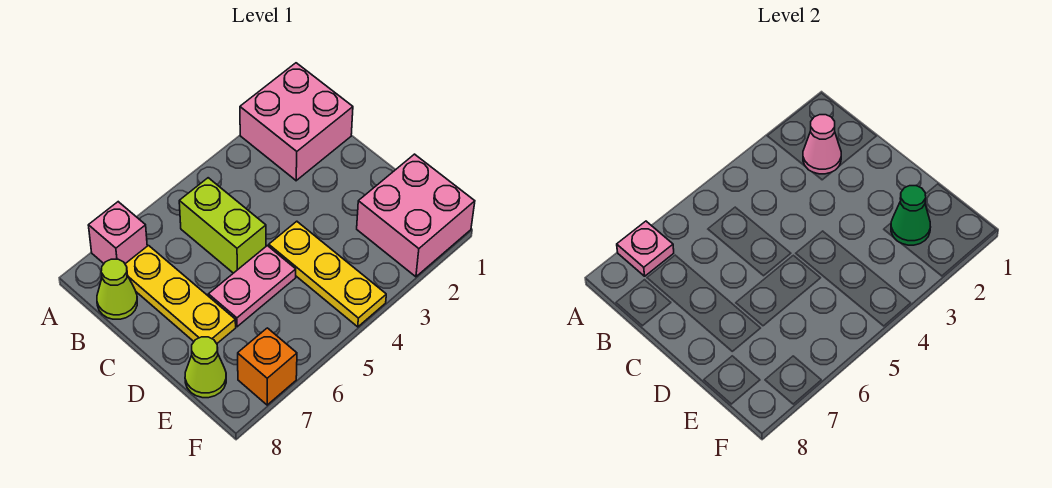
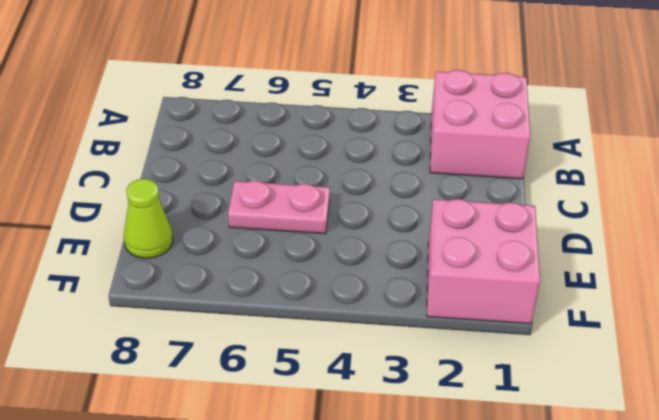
none -> pink 1x1 brick [88,202,147,264]
none -> lime 1x2 brick [179,178,266,273]
none -> yellow 1x3 plate [125,246,236,344]

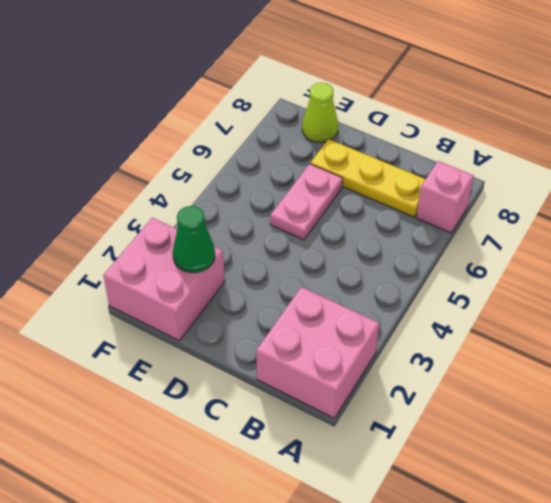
none -> lime 1x2 brick [179,178,266,273]
none -> lime 1x1 cone [97,259,137,319]
none -> yellow 1x3 plate [269,221,386,327]

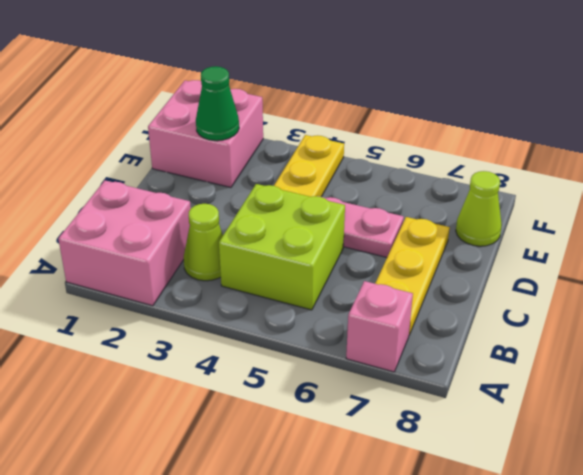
lime 1x1 cone [184,204,223,281] -> lime 1x1 cone moved to [97,259,137,319]
lime 2x2 brick [219,184,345,310] -> lime 1x2 brick [179,178,266,273]
none -> orange 1x1 brick [238,328,297,405]
none -> pink 1x1 plate [617,221,674,276]
none -> pink 1x1 cone [803,115,841,174]

